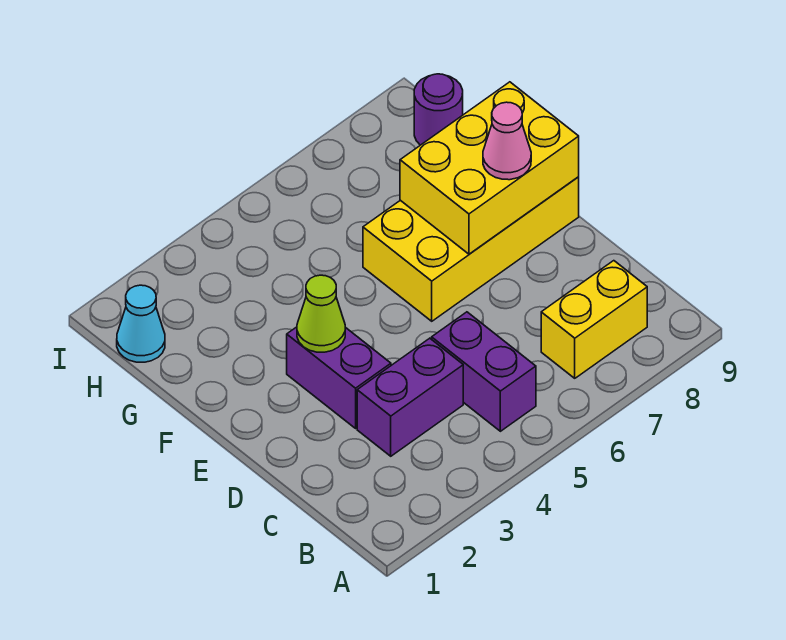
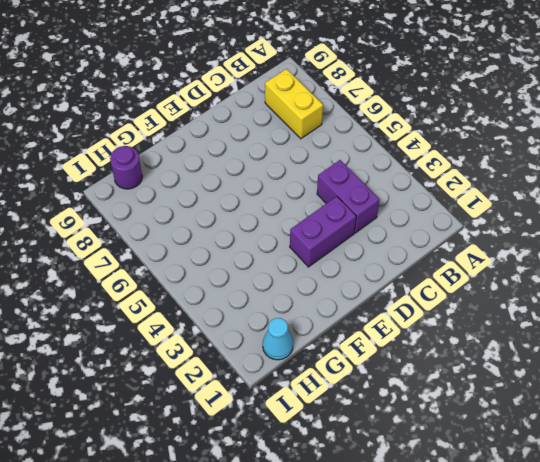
none -> purple 1x2 brick [432,312,536,431]
none -> yellow 2x4 brick [363,177,579,321]

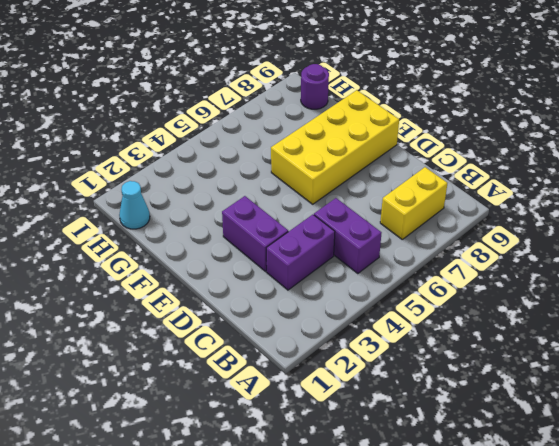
none -> lime 1x1 cone [297,275,345,352]
none -> yellow 2x3 brick [400,82,579,254]

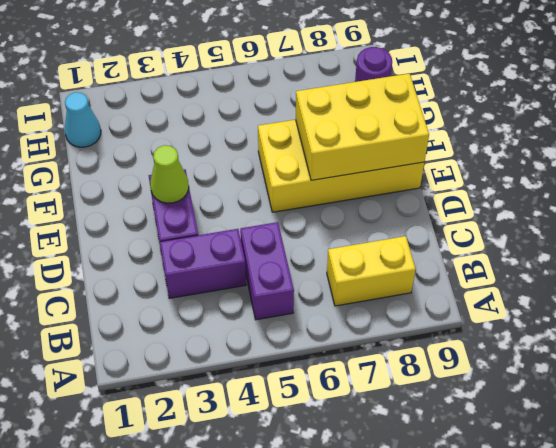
none -> pink 1x1 cone [483,102,531,180]

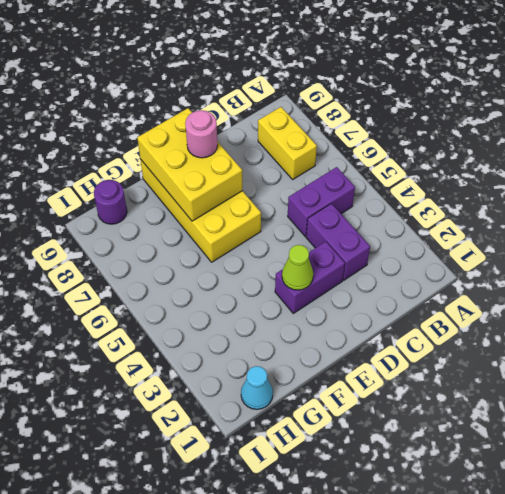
pink 1x1 round brick [185,110,217,158] -> pink 1x1 cone [483,102,531,180]

